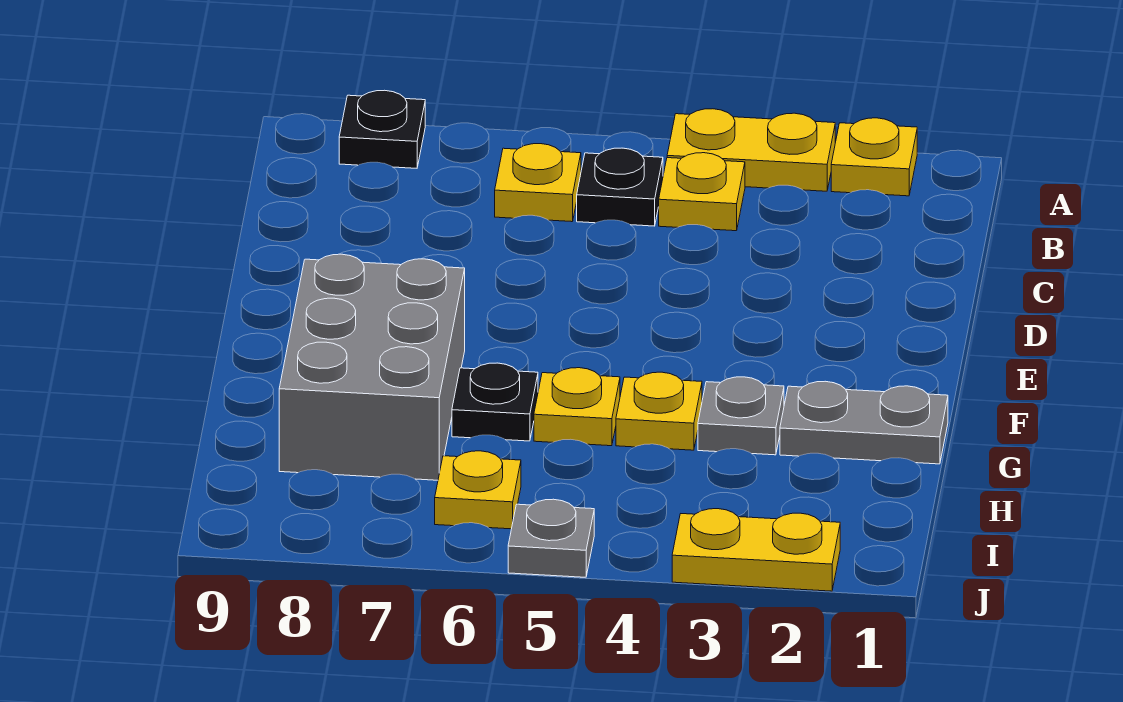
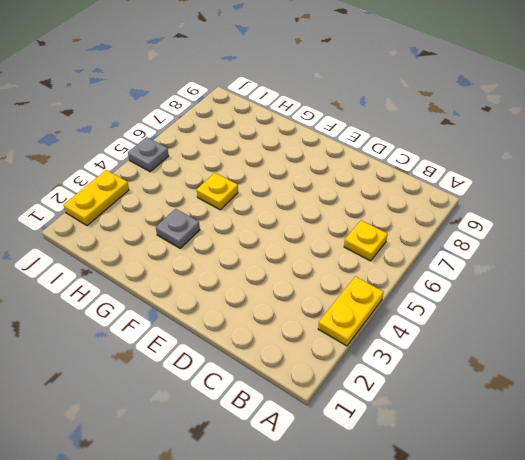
none -> yellow 1x1 plate [831,118,917,196]
none -> black 1x1 plate [339,90,425,168]
none -> yellow 1x1 plate [659,153,745,231]

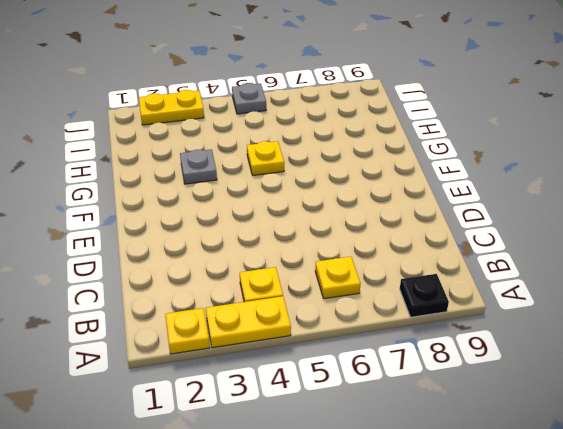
none -> black 1x1 plate [577,148,663,226]
none -> grey 2x3 brick [279,254,465,480]
none -> grey 1x2 plate [780,381,948,464]

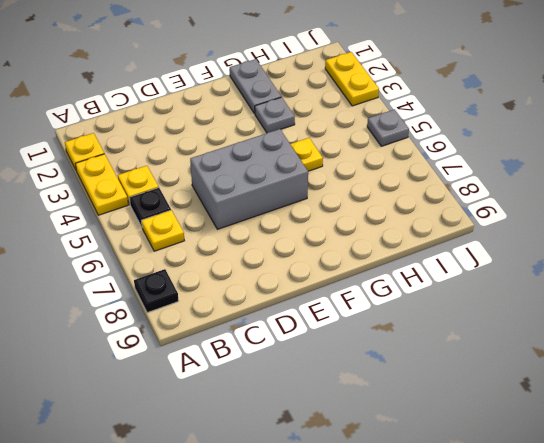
grey 2x3 brick [190,129,308,229] -> grey 2x3 brick moved to [279,254,465,480]
none -> yellow 1x1 plate [616,372,702,450]
none -> black 1x1 plate [452,363,538,441]
none -> yellow 1x1 plate [435,451,521,529]

